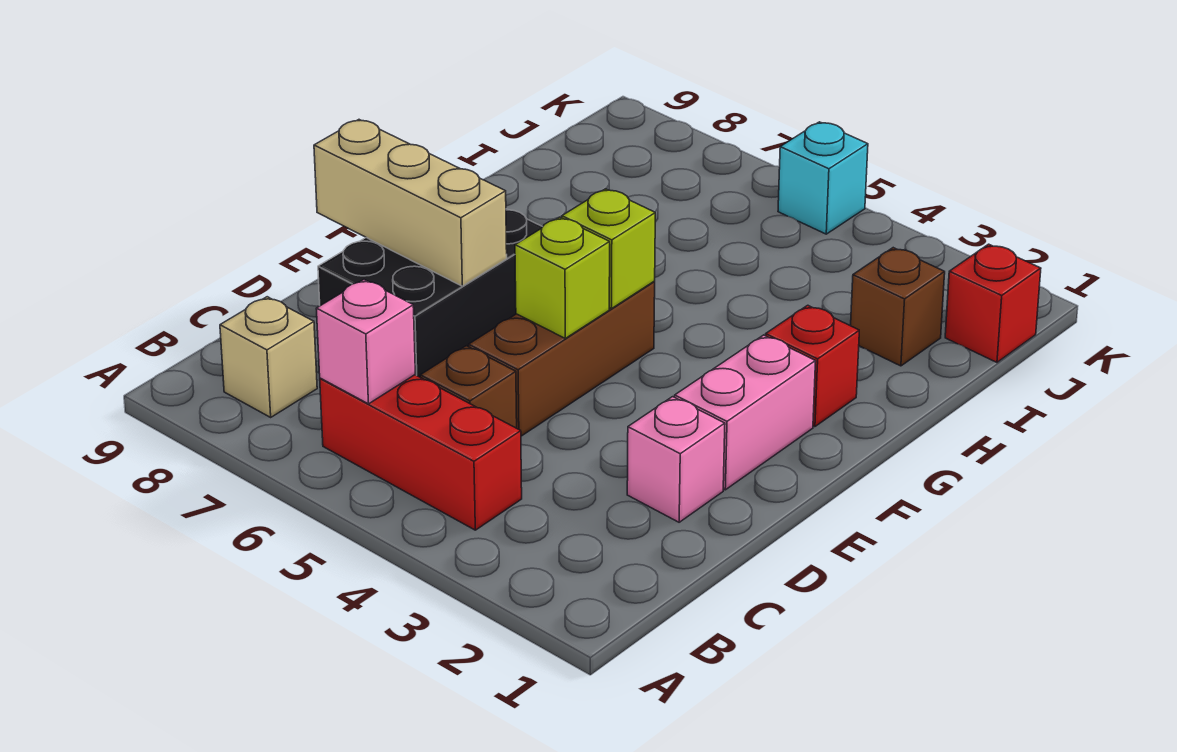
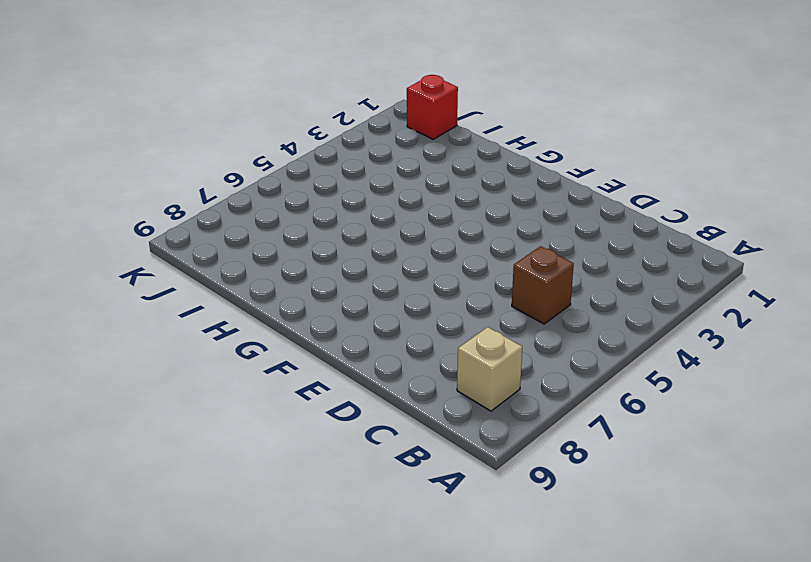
none -> red 1x3 brick [320,375,522,530]
none -> pink 1x1 brick [627,397,725,522]
none -> brown 1x3 brick [469,282,655,436]

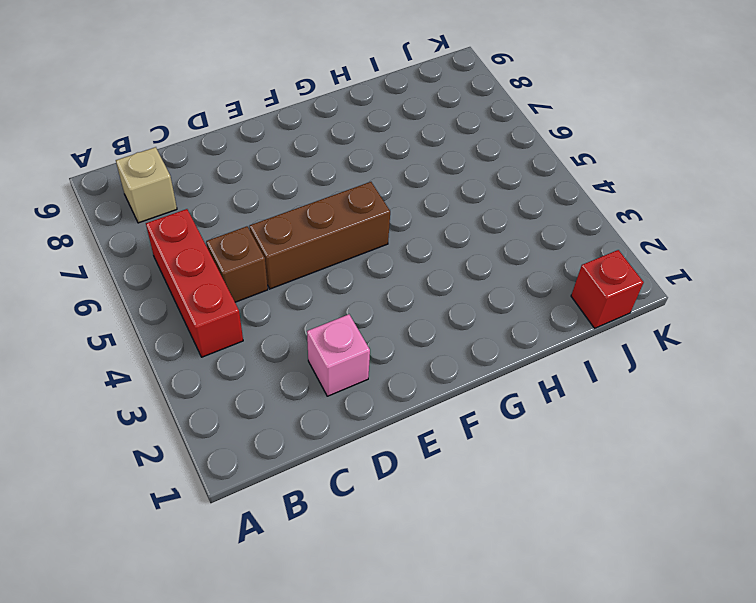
none -> black 2x3 brick [318,209,542,377]
none -> pink 1x2 brick [675,335,816,490]
none -> red 1x1 brick [766,305,859,427]

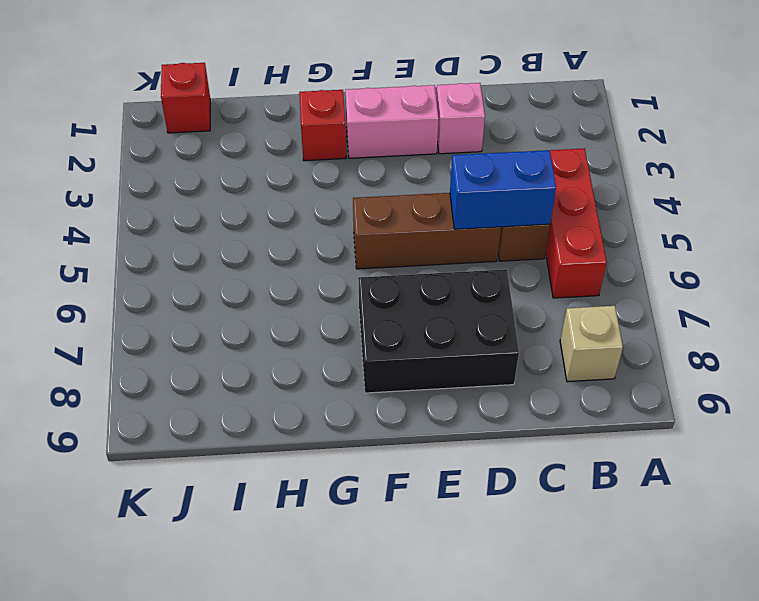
blue 1x2 brick [450,150,556,229] -> none
none -> brown 1x1 brick [851,248,945,366]
none -> cyan 1x1 brick [778,122,868,234]
none -> pink 1x1 brick [316,280,415,404]

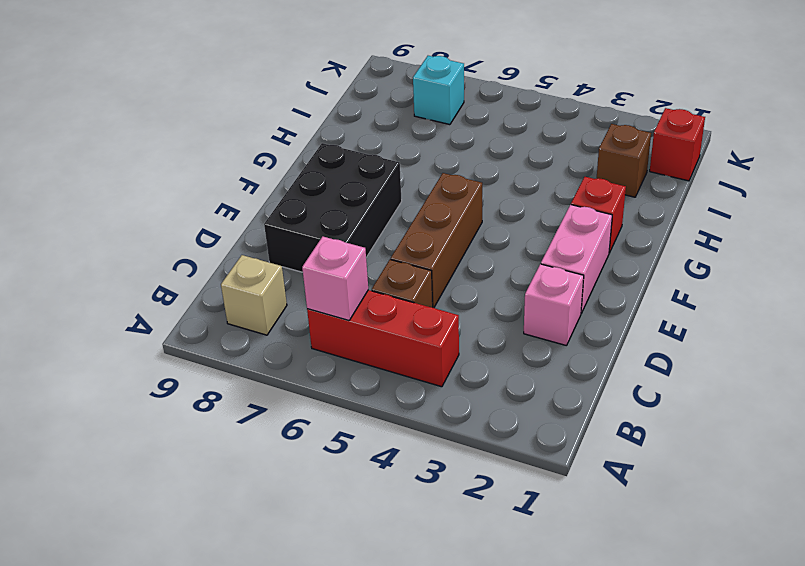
cyan 1x1 brick [413,56,464,125] -> cyan 1x1 brick moved to [778,122,868,234]
none -> lime 1x1 brick [515,217,610,338]
none -> tan 1x3 brick [314,120,507,286]
none -> lime 1x1 brick [562,189,655,309]

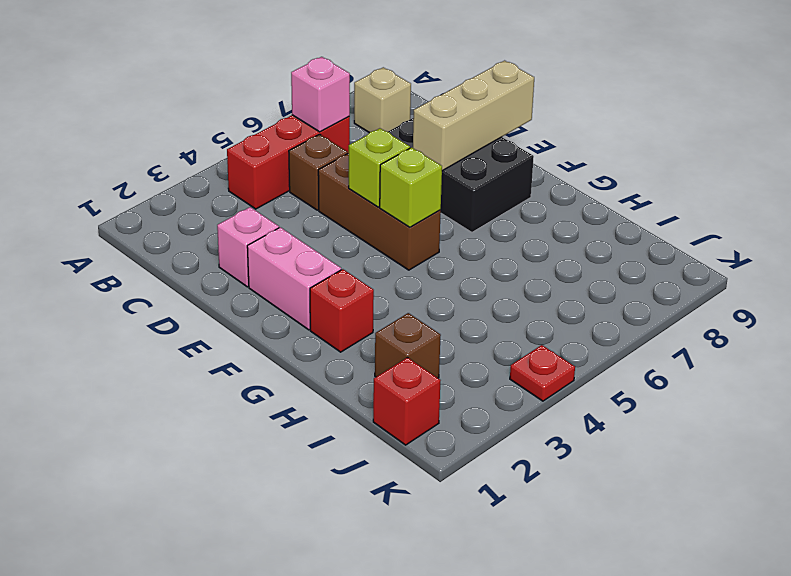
red 1x1 plate [510,345,575,401] -> none
none -> cyan 1x1 brick [778,122,868,234]

